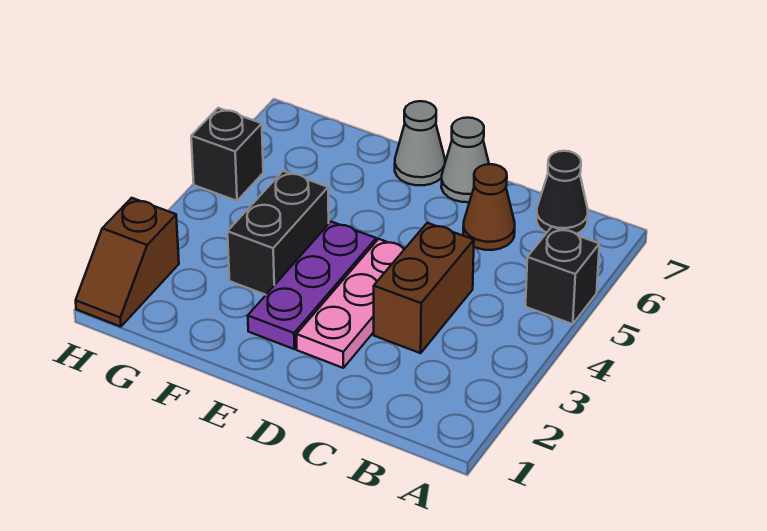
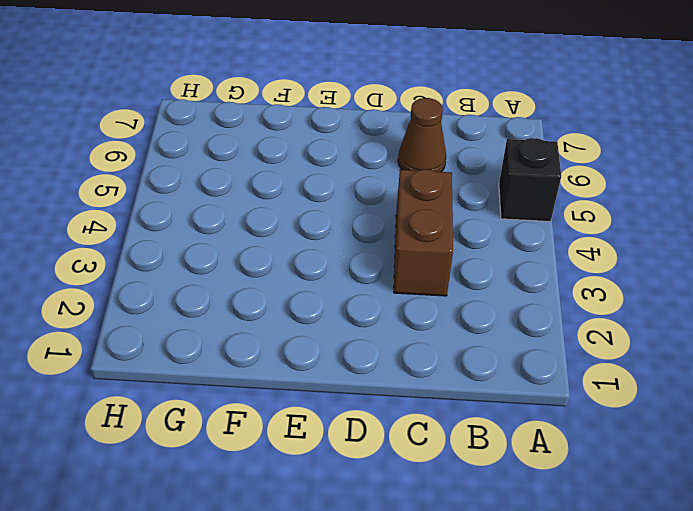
none -> black 1x1 cone [537,151,588,234]
none -> pink 1x3 plate [296,239,405,368]

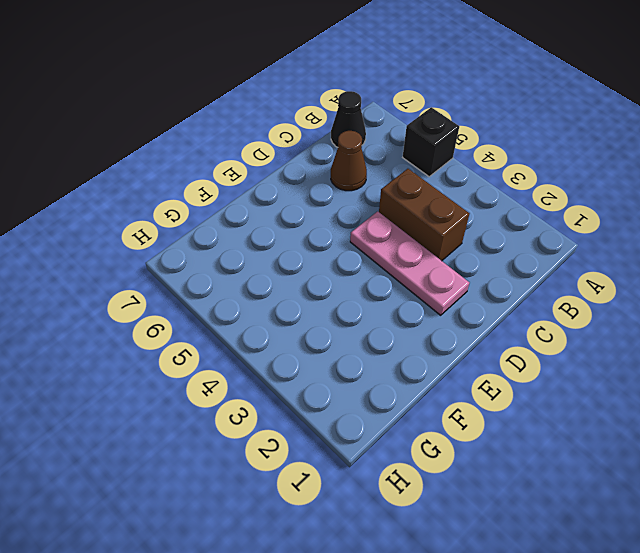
none -> grey 1x1 cone [441,118,489,202]
none -> purple 1x3 plate [248,222,376,349]

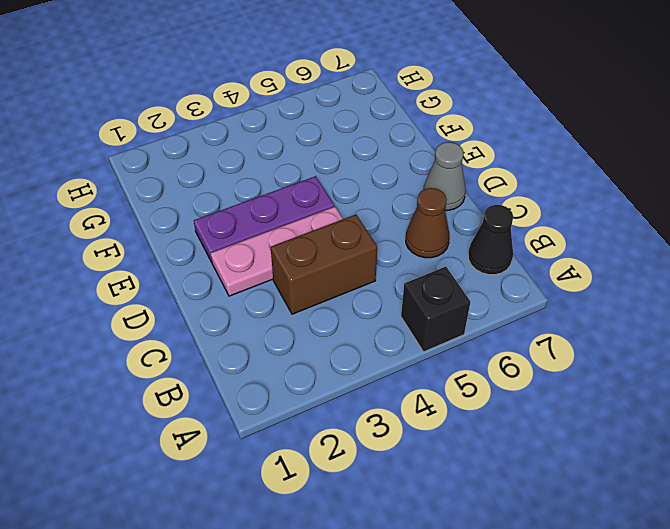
none -> grey 1x1 cone [395,101,445,185]
none -> black 1x2 brick [228,171,329,295]

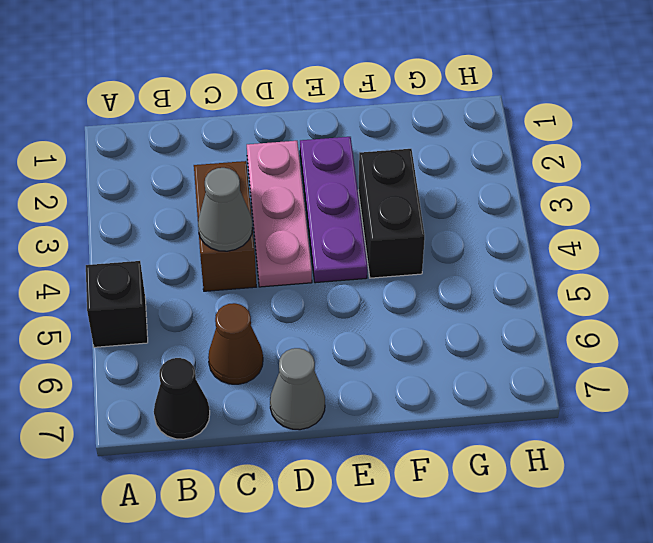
grey 1x1 cone [198,168,252,251] -> grey 1x1 cone moved to [395,101,445,185]
none -> brown 1x2 slope [76,198,179,327]
none -> black 1x1 brick [191,108,263,201]

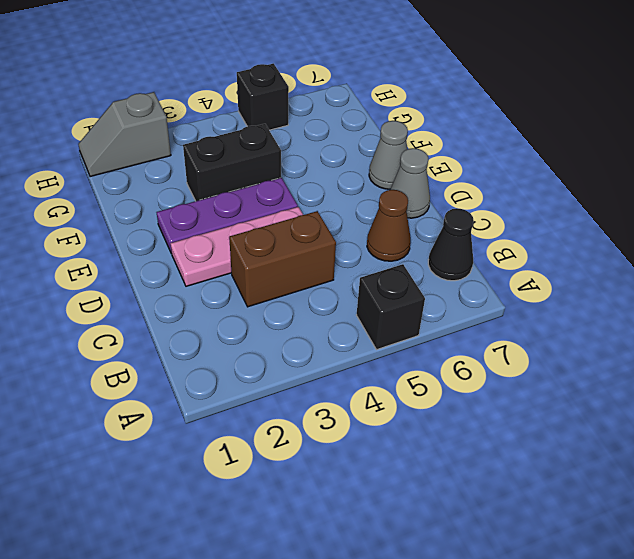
grey 1x2 slope [78,92,171,177] -> brown 1x2 slope [76,198,179,327]

